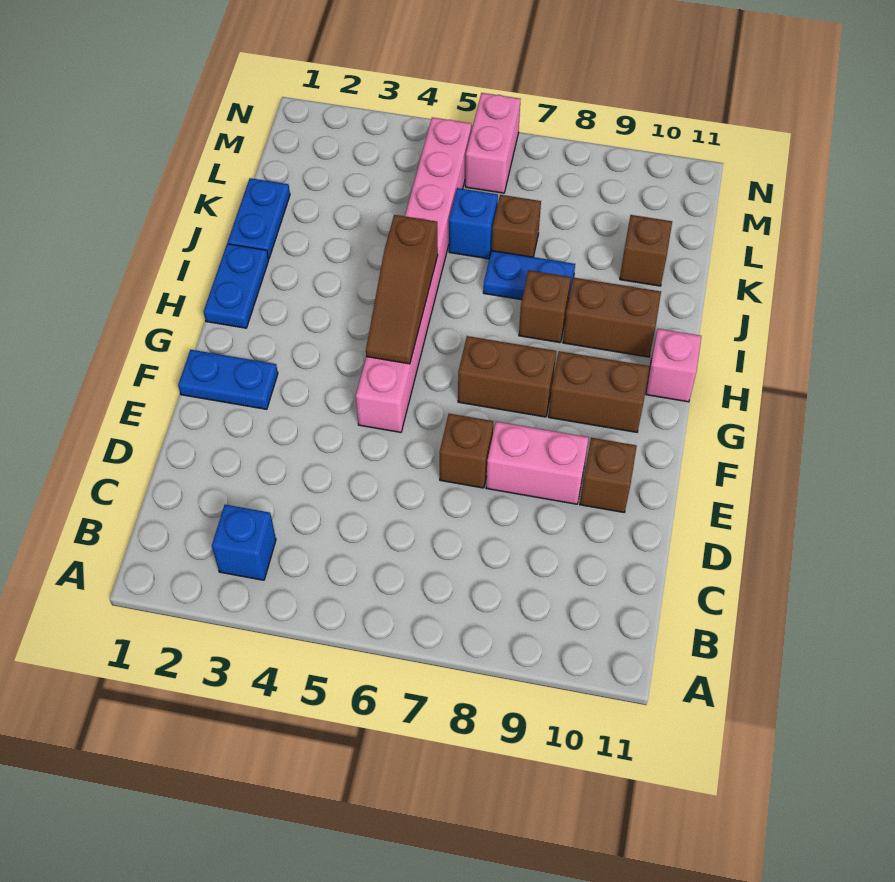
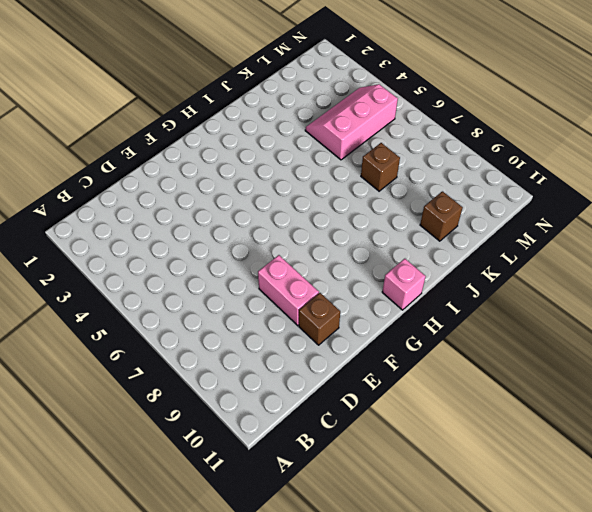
pink 2x3 slope [305,84,398,160] -> pink 1x8 brick [356,117,471,432]
none -> blue 1x1 brick [212,505,276,580]
none -> brown 1x1 brick [440,414,493,488]
none -> blue 1x2 plate [178,350,278,409]

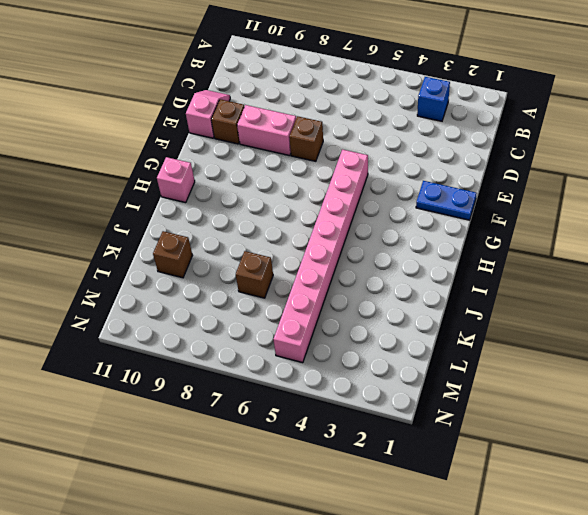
pink 1x2 slope [186,90,230,138] -> none
none -> brown 1x2 brick [458,336,556,417]
none -> brown 1x2 brick [548,351,649,432]
none -> blue 1x2 plate [204,244,269,328]

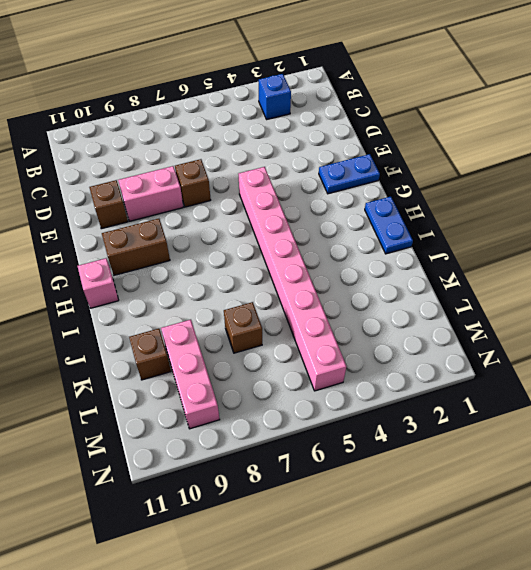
pink 1x3 brick [161,320,220,429] -> none
none -> brown 1x2 brick [458,336,556,417]
none -> brown 1x1 brick [519,271,571,343]
none -> brown 1x2 brick [563,277,661,357]

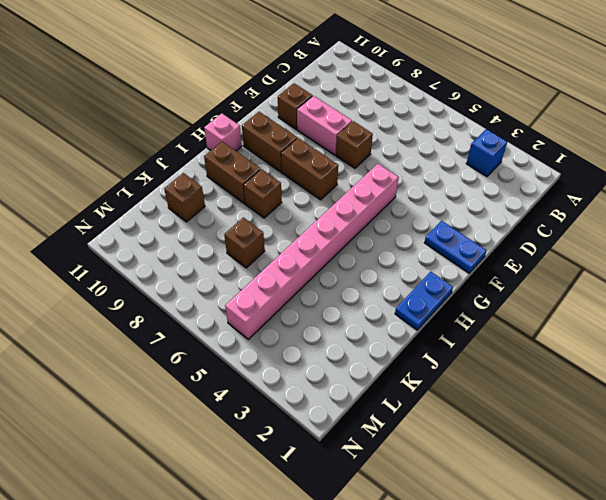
none -> blue 1x2 plate [228,178,290,259]
none -> blue 1x2 plate [483,251,575,301]
none -> blue 1x1 brick [449,188,498,259]

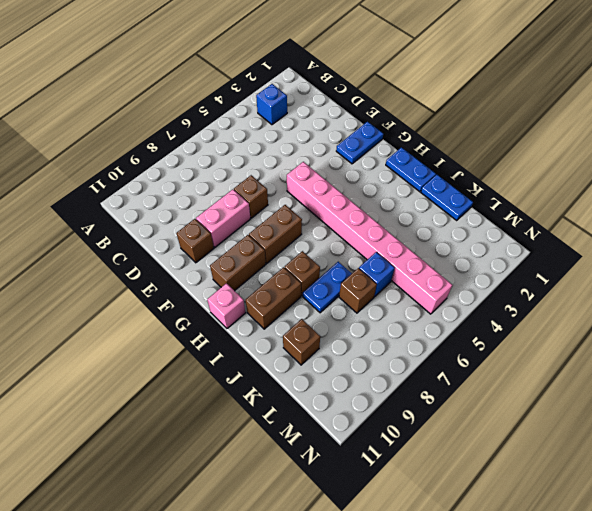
none -> pink 1x2 brick [465,93,520,193]
none -> brown 1x3 slope [366,215,438,364]

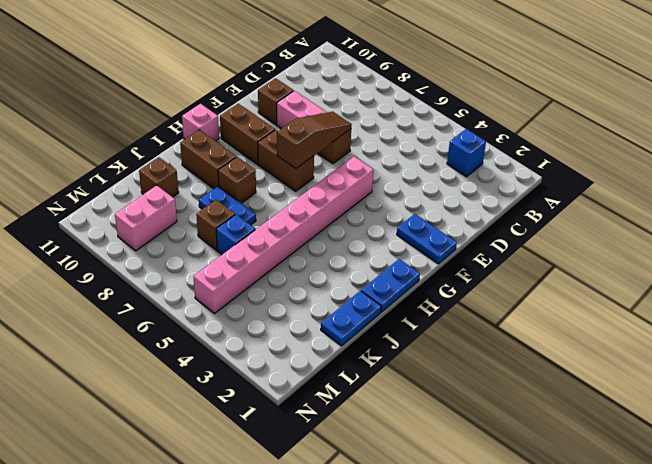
brown 1x3 slope [277,112,352,168] -> brown 1x3 slope moved to [366,215,438,364]
pink 1x2 brick [115,185,177,251] -> pink 1x2 brick moved to [465,93,520,193]

